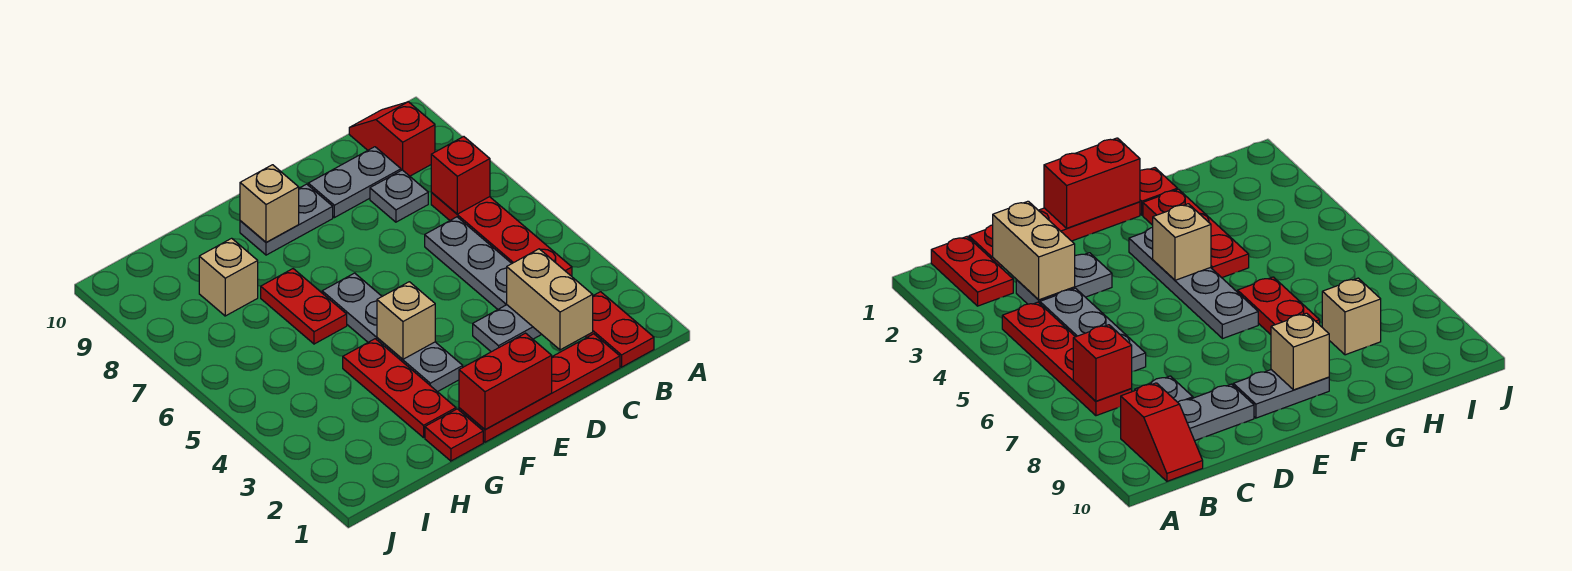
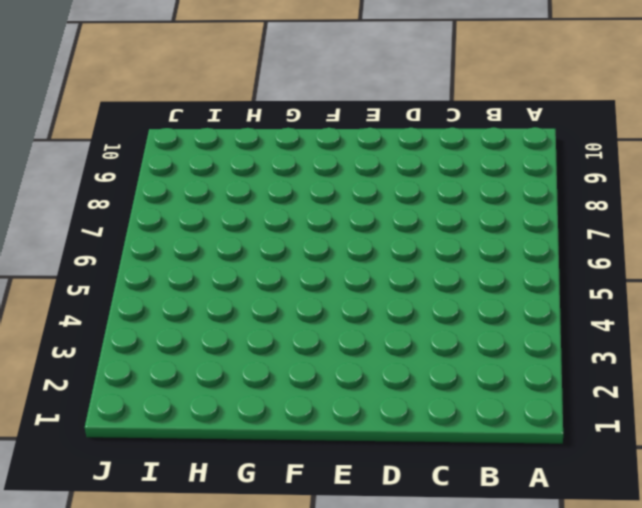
none -> red 1x2 plate [585,292,654,367]
none -> red 1x4 plate [431,192,572,276]
none -> red 1x2 slope [349,102,435,176]

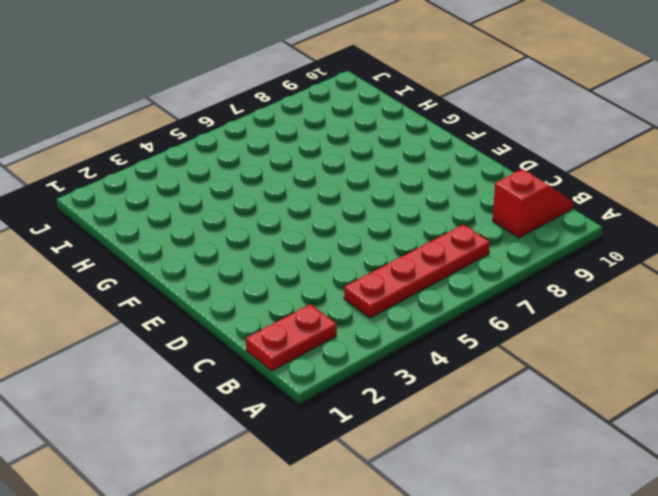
none -> red 1x4 plate [459,334,620,442]
none -> grey 1x2 plate [473,305,541,352]
none -> grey 1x3 plate [425,217,512,309]

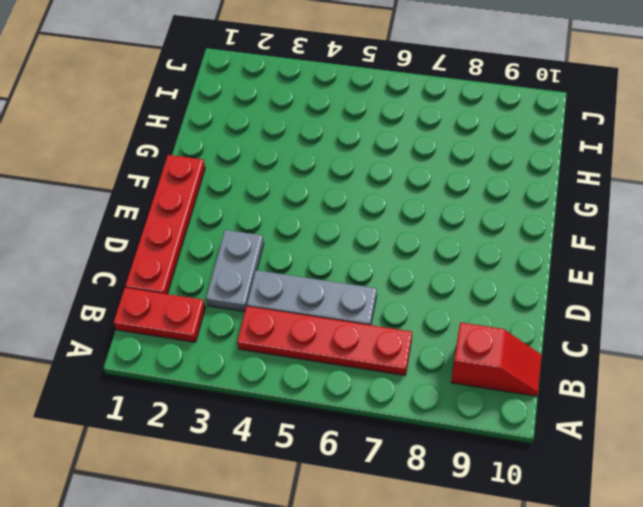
none -> grey 1x1 plate [370,170,428,222]
none -> grey 1x2 plate [308,147,401,218]
none -> grey 1x2 plate [240,184,333,255]

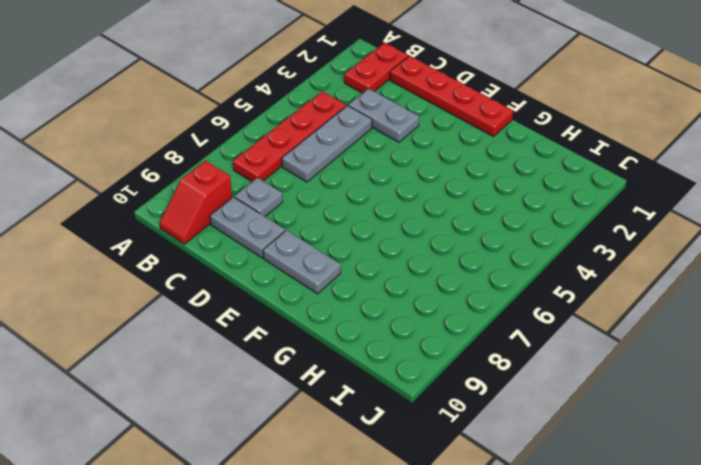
none -> grey 1x4 plate [322,273,463,392]
none -> red 1x1 plate [425,409,483,461]
none -> red 1x3 plate [343,339,456,438]

